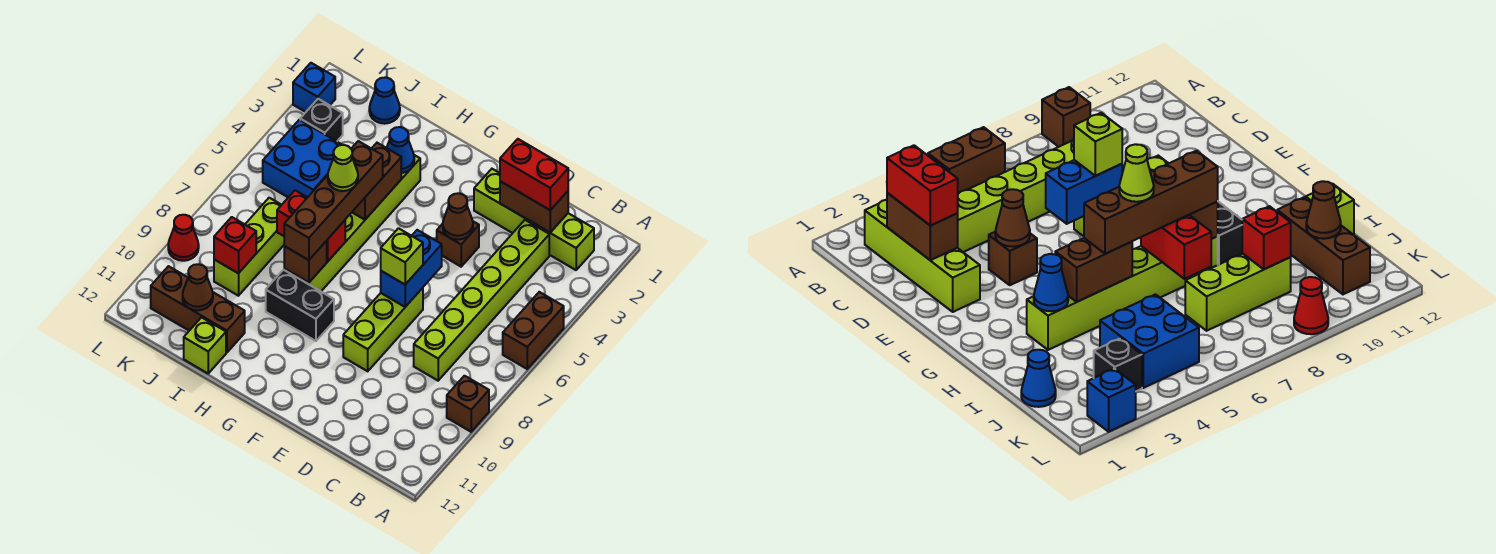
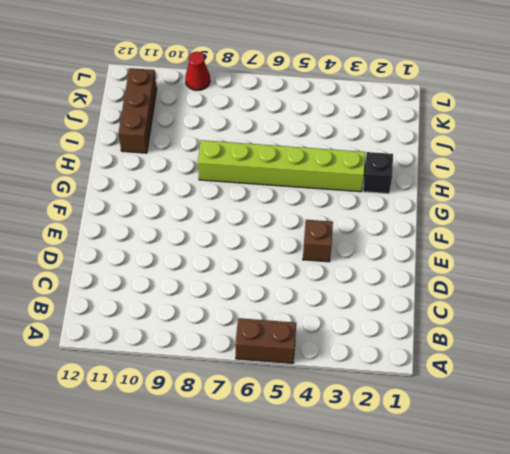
black 1x1 brick [363,152,393,194] -> black 1x1 brick moved to [300,99,343,141]
none -> brown 1x1 brick [447,376,489,432]
none -> lime 1x4 brick [474,169,594,270]
none -> lime 1x6 brick [414,220,549,381]

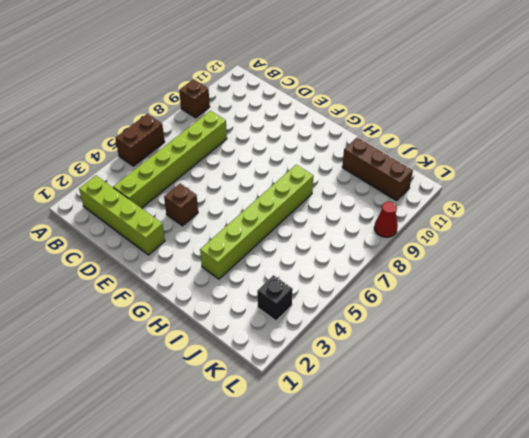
none -> lime 1x3 brick [343,288,423,371]
none -> black 1x2 brick [266,270,334,341]
none -> lime 1x1 brick [184,317,226,373]

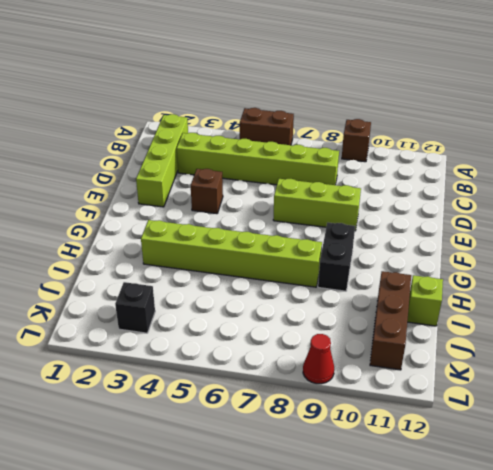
none -> blue 1x1 cone [369,77,400,124]
none -> blue 2x2 brick [263,120,342,197]
none -> lime 1x3 brick [214,198,284,296]

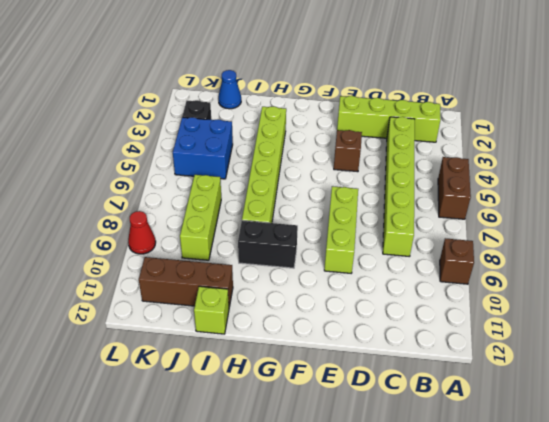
none -> blue 1x1 brick [293,63,335,112]
none -> brown 1x2 brick [500,181,568,232]
none -> brown 1x1 cone [443,193,473,240]

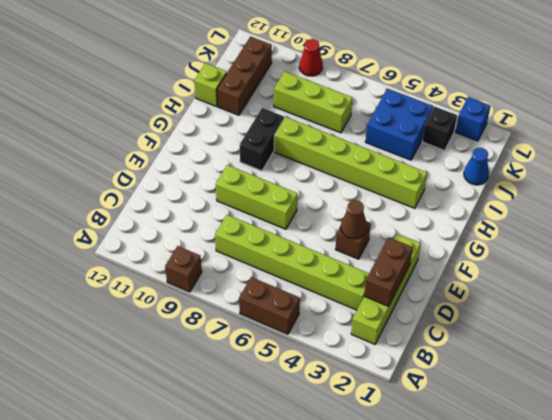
none -> blue 1x2 brick [381,230,442,307]
none -> blue 1x1 cone [387,127,414,173]
none -> brown 1x2 brick [352,143,401,220]

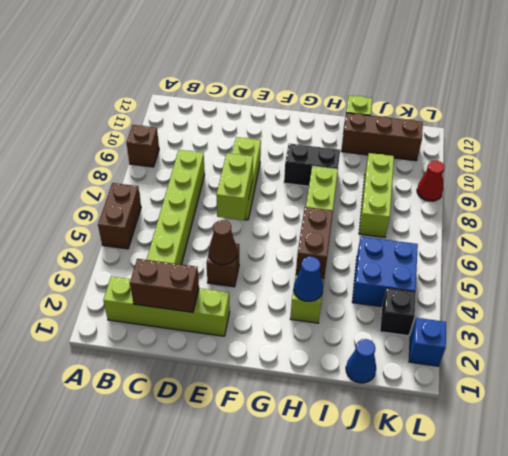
lime 1x2 brick [216,153,253,220] -> blue 1x2 brick [381,230,442,307]
none -> red 1x2 brick [277,190,345,262]
none -> brown 1x1 brick [284,241,327,283]
none -> red 1x1 brick [214,217,256,273]

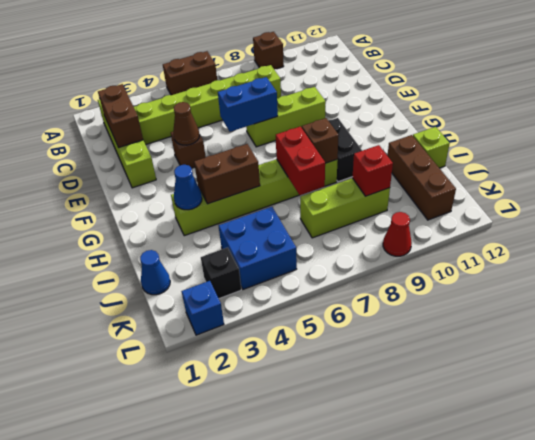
none -> brown 1x1 cone [183,264,213,310]
none -> red 1x2 brick [500,139,568,210]
none -> lime 1x1 brick [381,228,423,284]

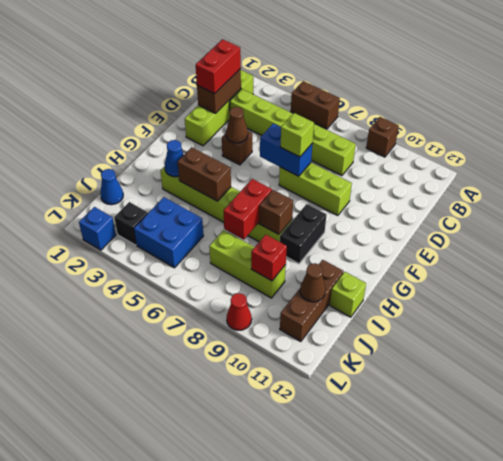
none -> brown 1x4 brick [284,141,383,260]
none -> lime 1x1 cone [328,145,358,191]

